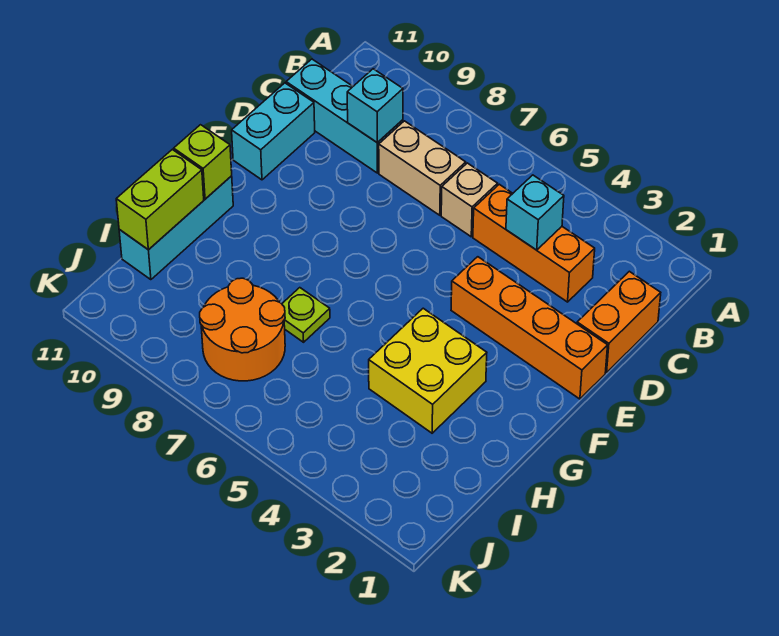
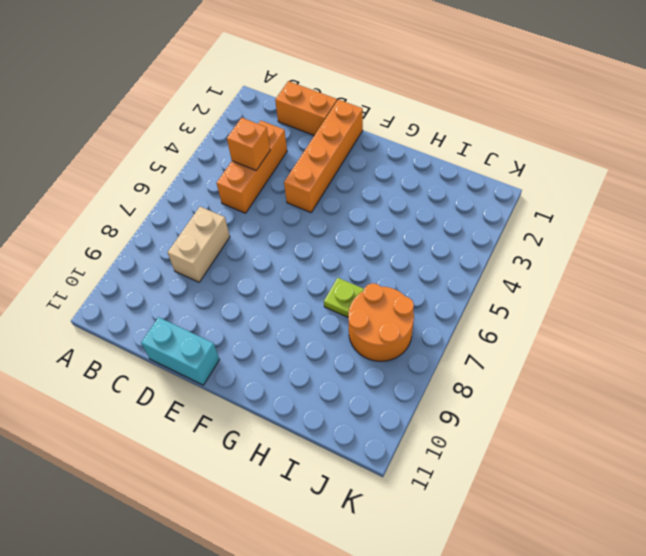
orange 1x1 brick [227,118,270,170] -> cyan 1x1 brick [506,175,564,250]
none -> tan 1x1 brick [441,163,498,237]
none -> cyan 1x3 brick [286,59,403,173]
none -> yellow 2x2 brick [369,308,487,433]

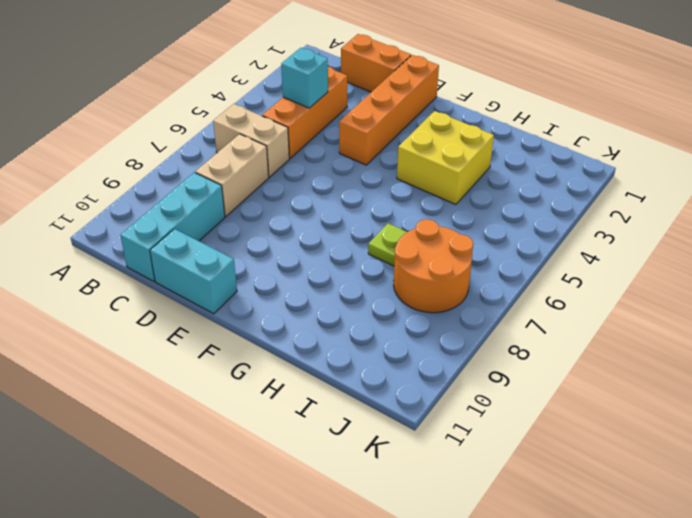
tan 1x2 brick [213,104,289,177] -> tan 1x1 brick [441,163,498,237]
none -> cyan 1x3 brick [119,176,233,280]
none -> cyan 1x1 brick [347,69,403,143]
none -> lime 1x1 brick [174,125,232,199]

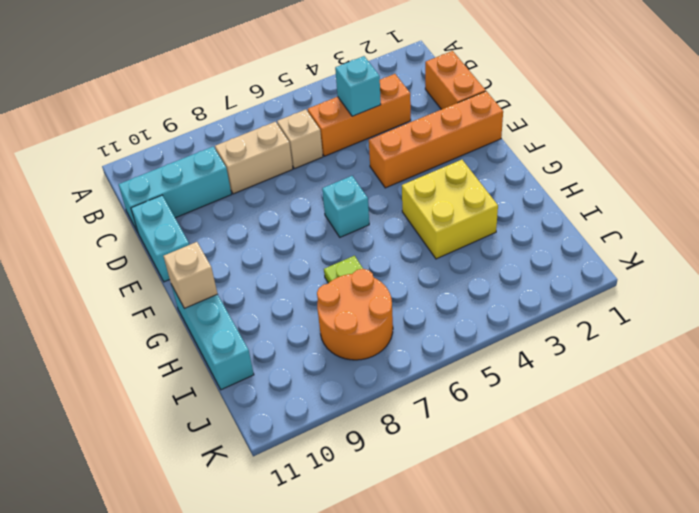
cyan 1x1 brick [322,176,369,237] -> cyan 1x1 brick moved to [347,69,403,143]
tan 1x1 brick [163,242,217,308] -> lime 1x1 brick [174,125,232,199]
none -> lime 1x2 brick [116,149,204,250]

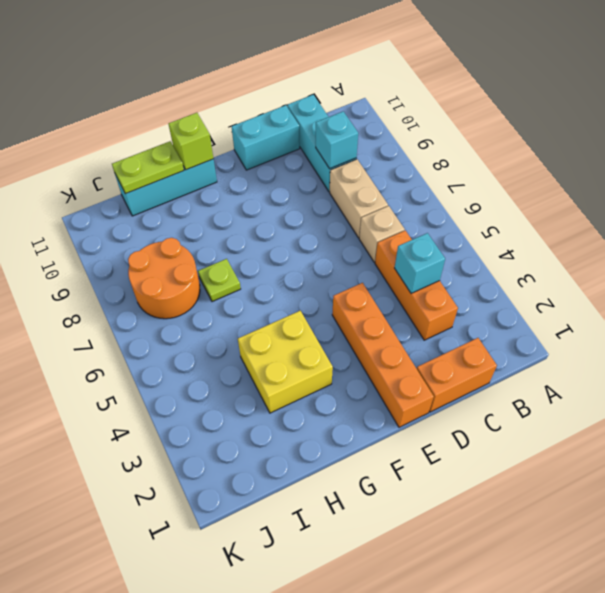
lime 1x2 plate [112,141,184,194] -> lime 1x2 brick [116,149,204,250]

